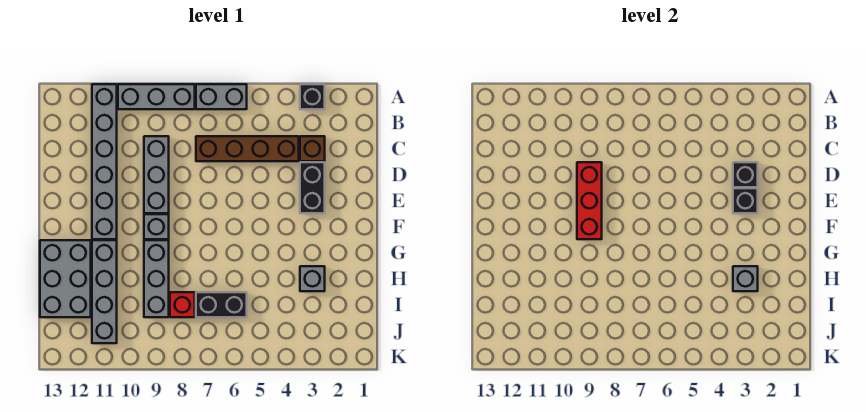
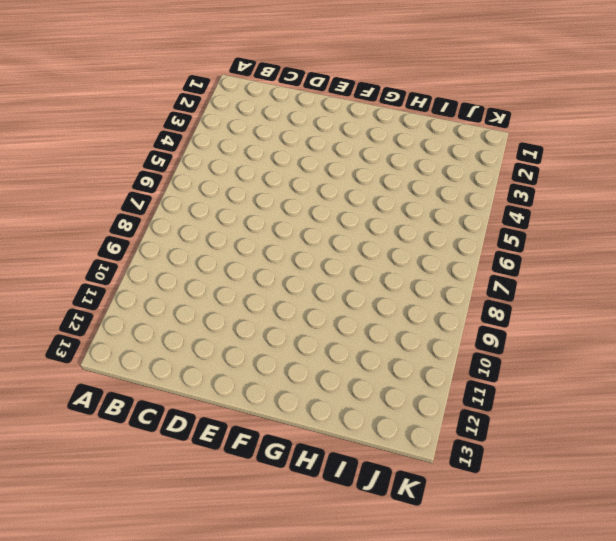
none -> black 1x1 brick [300,84,325,109]
none -> grey 1x2 brick [196,84,247,109]
none -> grey 1x3 brick [118,84,195,109]

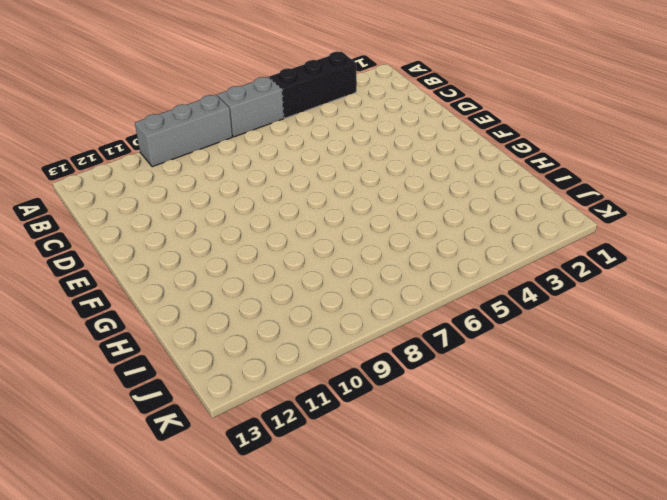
black 1x3 brick [269,52,356,118] -> black 1x1 brick [300,84,325,109]
none -> grey 1x6 brick [92,84,117,239]
none -> brown 1x1 brick [300,136,325,161]
none -> brown 1x4 brick [196,136,299,161]

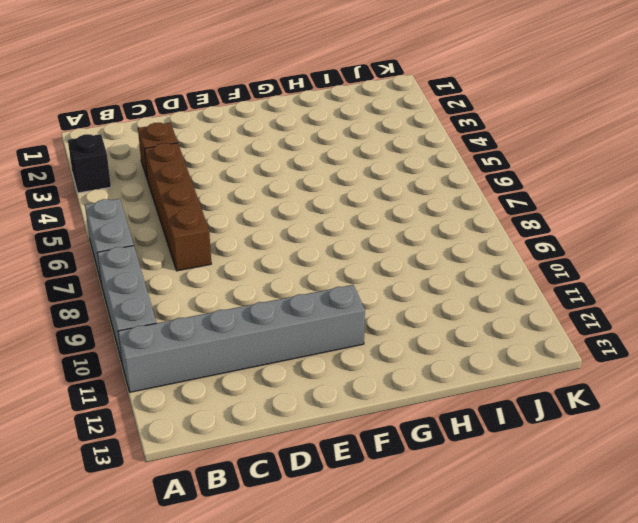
none -> grey 1x3 brick [144,136,169,213]
none -> black 1x2 brick [300,162,325,213]
none -> grey 1x1 brick [144,214,169,239]

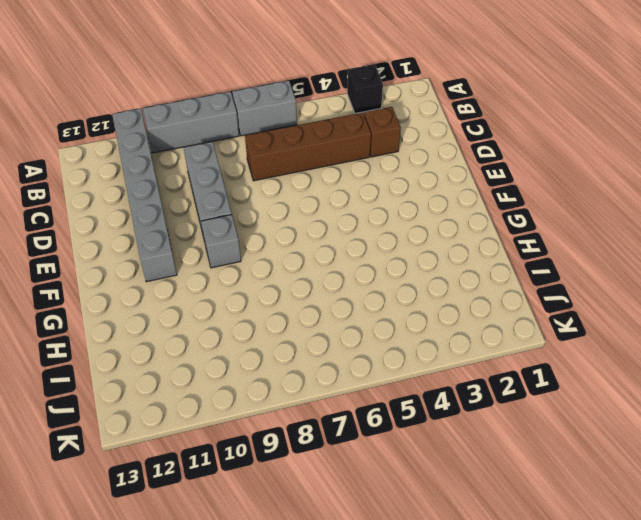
none -> black 1x2 brick [300,162,325,213]
none -> grey 1x3 brick [144,240,169,317]
none -> grey 1x4 brick [92,240,117,343]

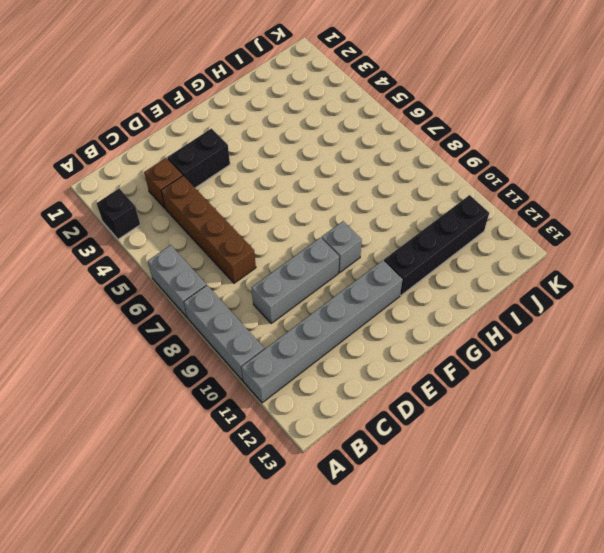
black 1x4 brick [384,195,489,295] -> grey 1x4 brick [92,240,117,343]
none -> grey 1x3 brick [144,240,169,317]
none -> grey 2x3 brick [40,240,91,317]
none -> grey 1x1 brick [300,266,325,291]

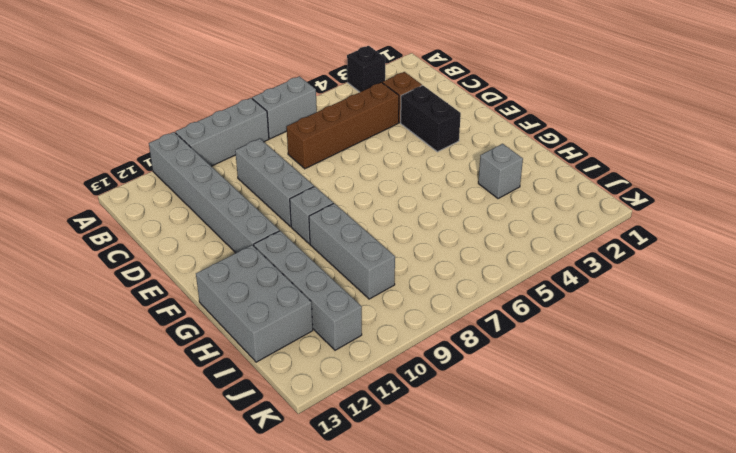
none -> black 1x2 brick [196,292,247,317]
none -> red 1x1 brick [170,292,195,317]
none -> black 1x1 brick [733,162,758,187]

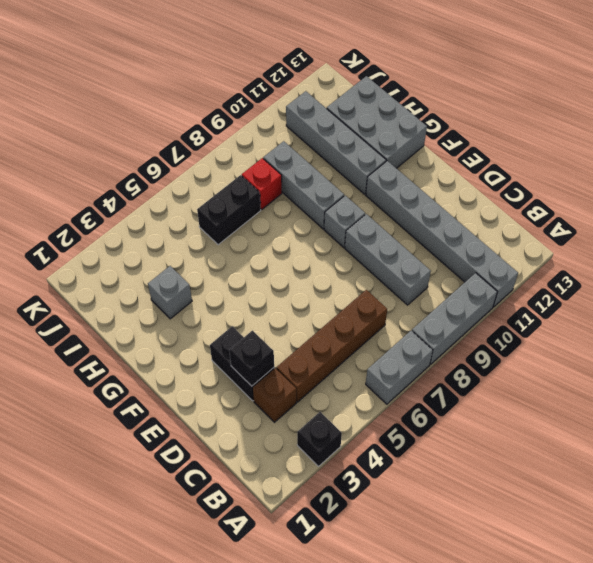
none -> red 1x3 brick [577,162,602,239]
none -> black 1x1 brick [733,188,758,213]
none -> grey 1x1 brick [733,266,758,291]

